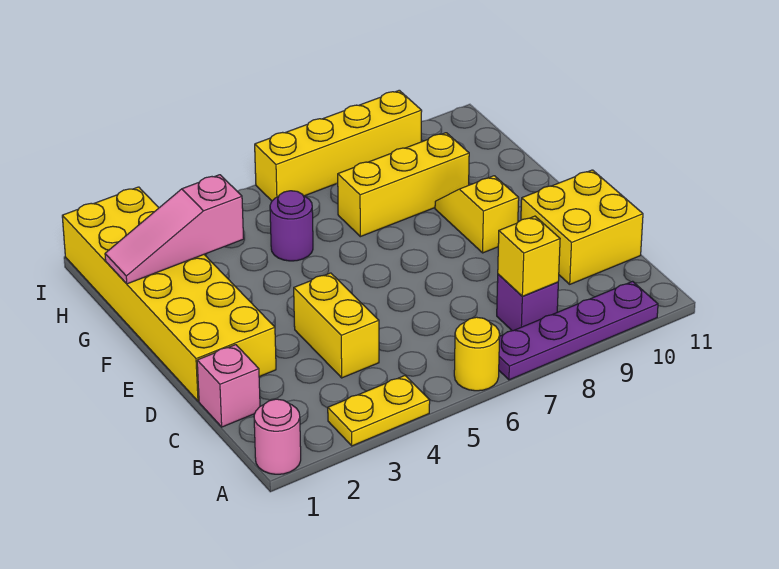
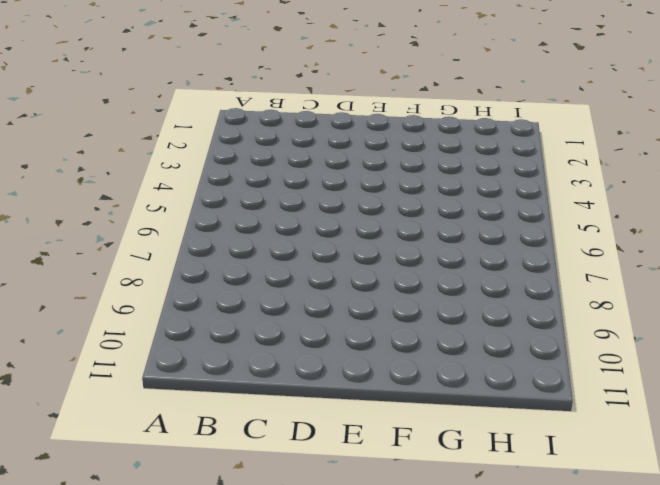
none -> pink 1x1 round brick [254,399,301,474]
none -> yellow 1x2 plate [328,376,430,446]
none -> yellow 1x1 round brick [454,317,500,391]

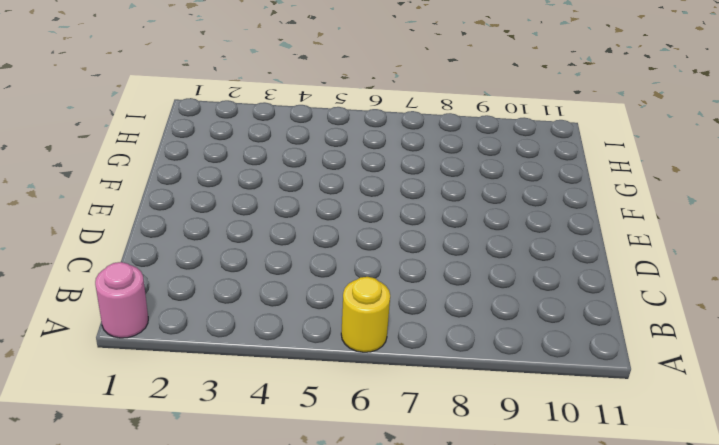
none -> yellow 1x2 plate [328,376,430,446]
none -> purple 1x4 plate [499,281,658,380]
none -> purple 1x1 brick [497,274,558,331]

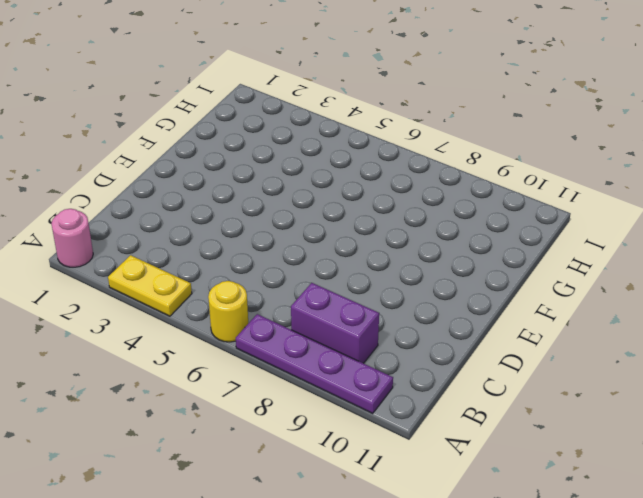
purple 1x2 brick [291,283,379,363] -> purple 1x1 brick [497,274,558,331]
none -> pink 1x1 brick [197,345,260,427]
none -> yellow 1x2 brick [294,273,379,378]
none -> yellow 2x2 brick [521,170,643,284]

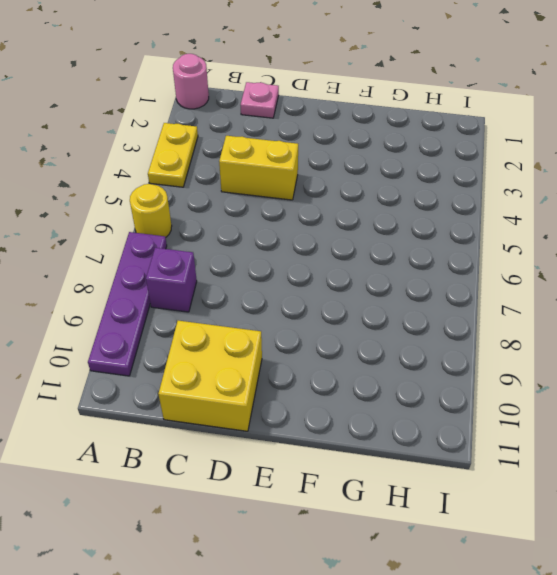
pink 1x1 plate [241,82,279,118] -> pink 1x1 brick [197,345,260,427]
none -> yellow 2x6 brick [62,187,276,401]
none -> yellow 1x2 slope [435,176,519,253]
none -> purple 1x1 round brick [270,191,313,261]

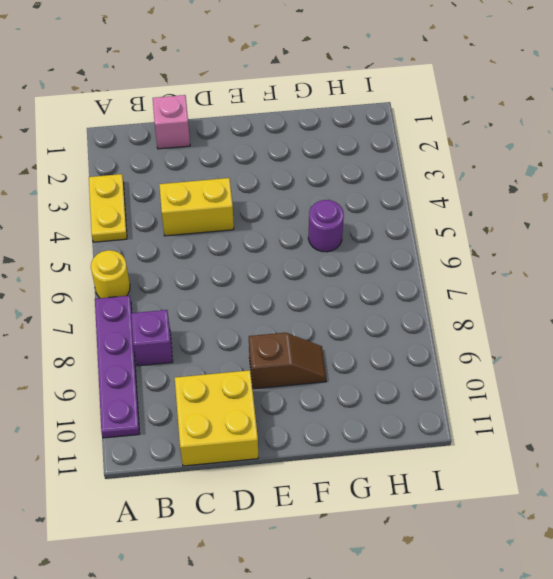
brown 1x2 slope [249,333,326,389] -> yellow 1x2 slope [435,176,519,253]
none -> pink 1x1 round brick [254,399,301,474]
none -> yellow 2x6 brick [62,187,276,401]
none -> yellow 1x3 brick [338,133,469,237]

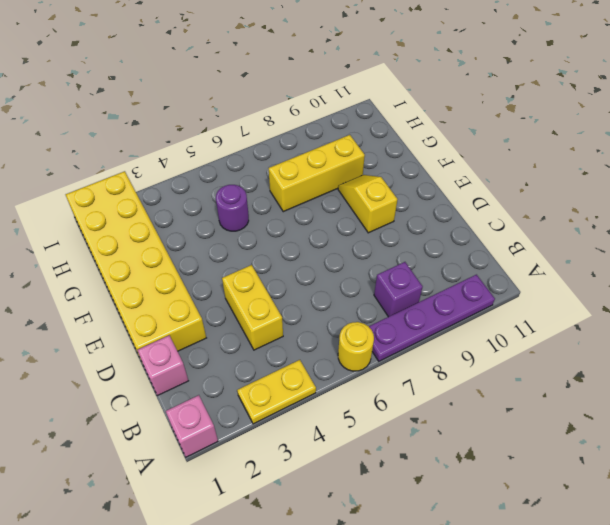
pink 1x1 brick [166,395,218,457] -> pink 1x1 round brick [254,399,301,474]
none -> yellow 2x2 brick [521,170,643,284]
none -> yellow 1x4 brick [255,90,422,201]
none -> yellow 1x1 brick [498,216,560,296]

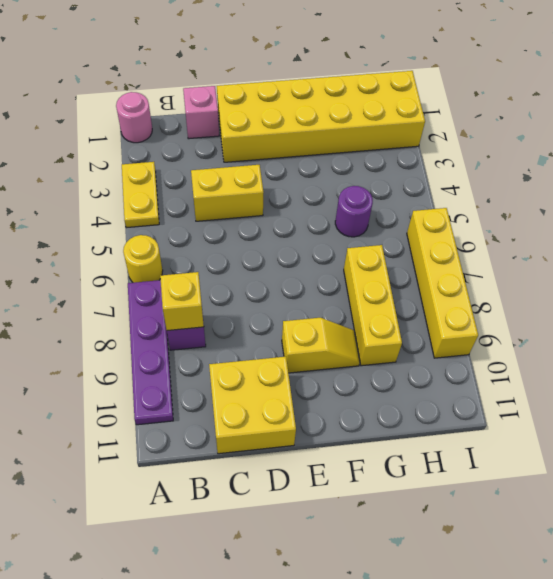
none -> pink 1x3 slope [105,175,244,284]

